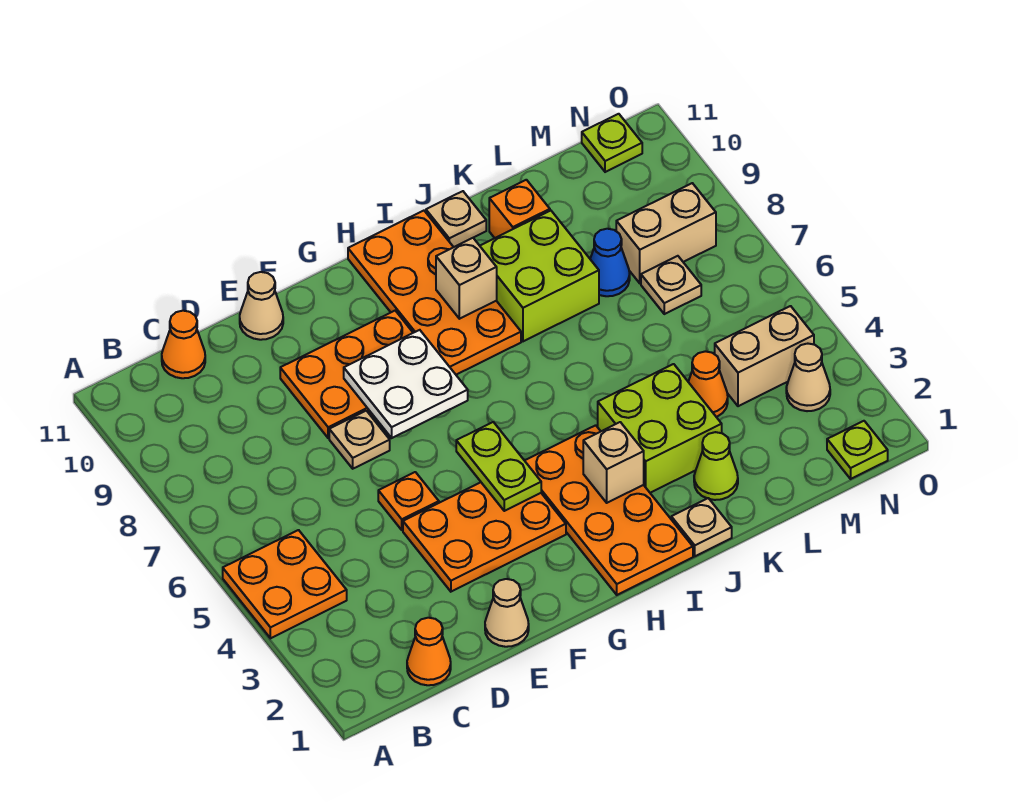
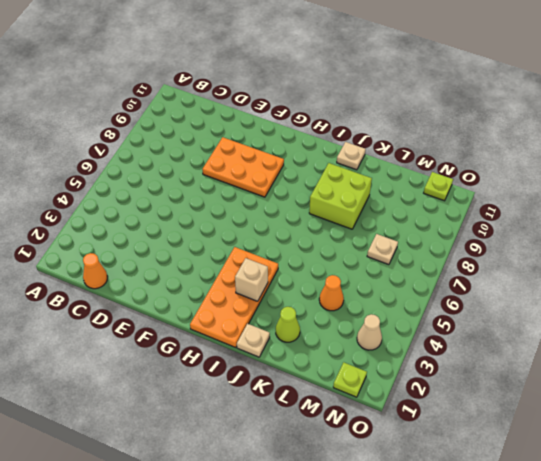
none -> orange 2x2 plate [223,530,347,638]
none -> orange 1x1 cone [162,311,205,378]
none -> tan 1x1 cone [485,579,529,647]

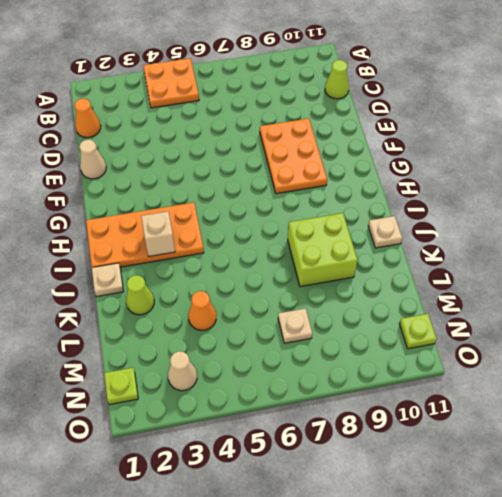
lime 1x1 cone [325,60,349,99] -> orange 1x1 cone [162,311,205,378]
none -> orange 2x3 plate [403,482,566,592]
none -> orange 1x1 plate [378,472,439,530]
none -> tan 1x1 plate [329,411,390,469]

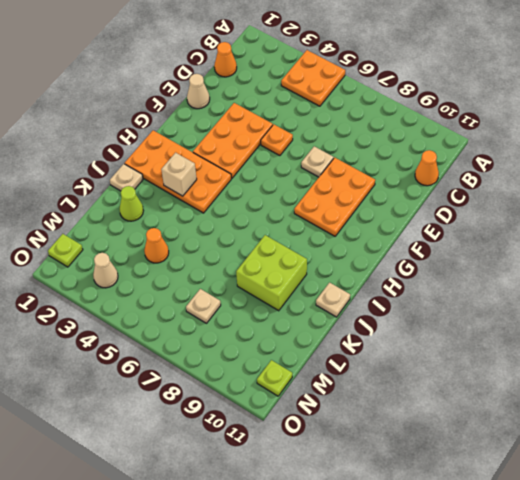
none -> tan 1x1 cone [240,272,283,340]
none -> orange 2x4 plate [348,211,521,375]
none -> lime 2x2 brick [598,364,722,493]

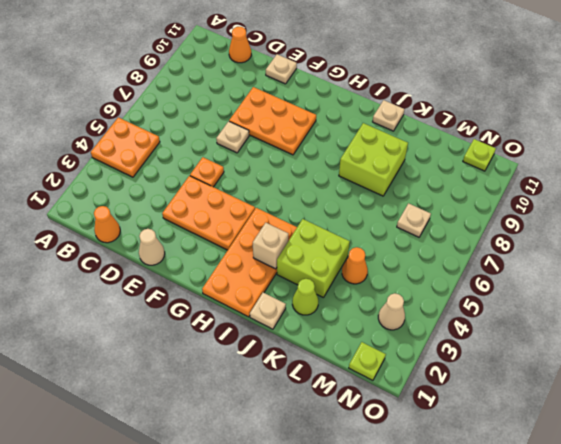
tan 1x1 plate [266,54,297,84] -> tan 1x1 cone [240,272,283,340]
none -> orange 2x4 plate [348,211,521,375]
none -> orange 1x1 brick [489,180,550,238]
none -> blue 1x1 cone [590,229,630,296]

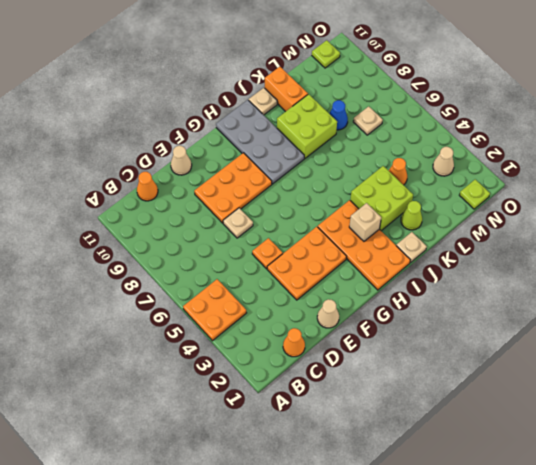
grey 2x4 plate [216,100,304,184] -> orange 2x4 plate [348,211,521,375]
orange 1x2 brick [265,67,308,112] -> orange 1x1 brick [489,180,550,238]
none -> tan 1x2 brick [715,306,814,406]
none -> tan 1x2 brick [616,183,716,283]
none -> white 2x2 plate [344,330,468,438]

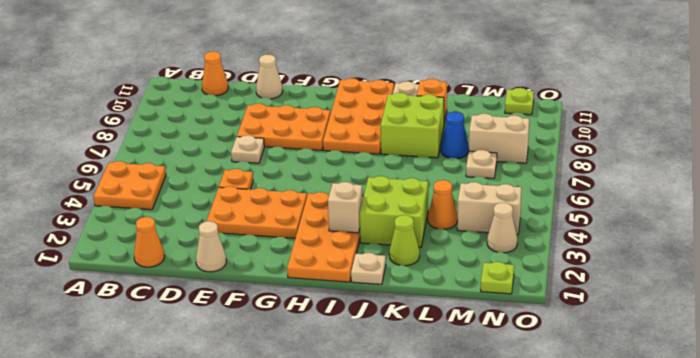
none -> white 2x2 plate [344,330,468,438]
none -> lime 1x2 plate [456,422,541,511]
none -> tan 1x1 brick [436,238,497,319]

